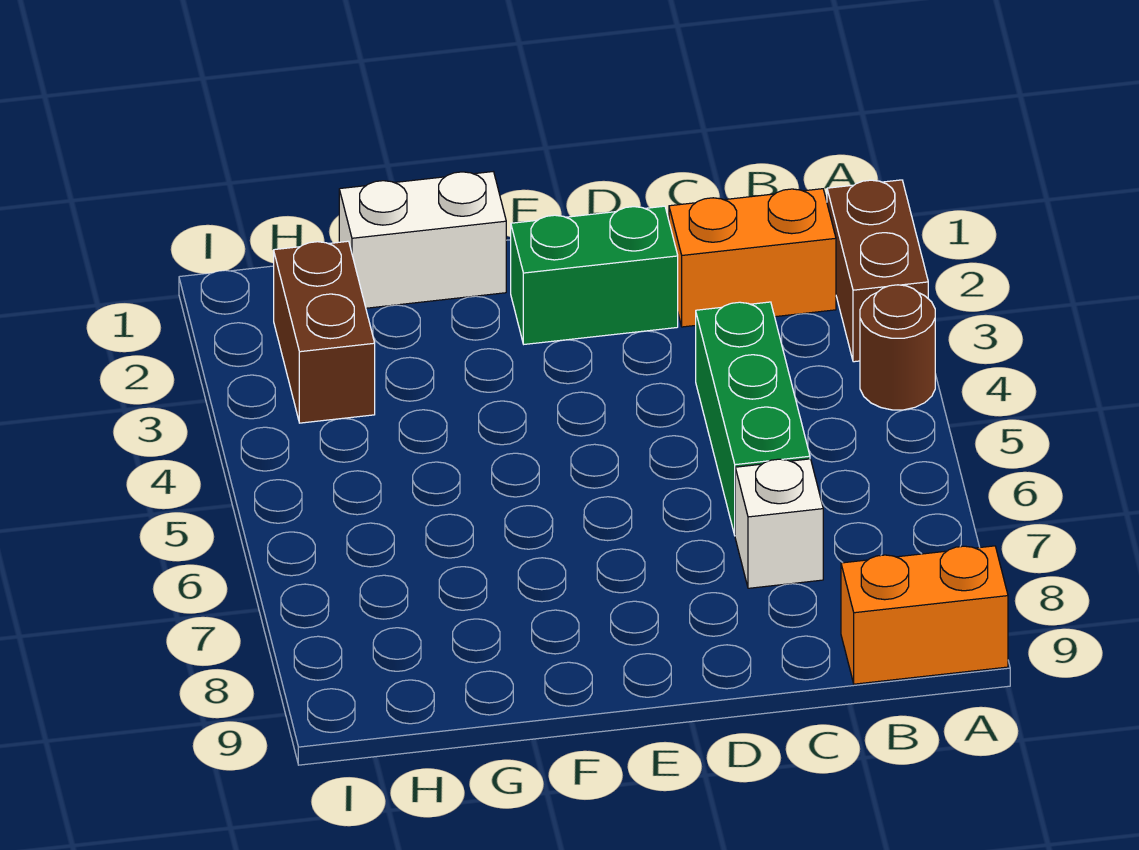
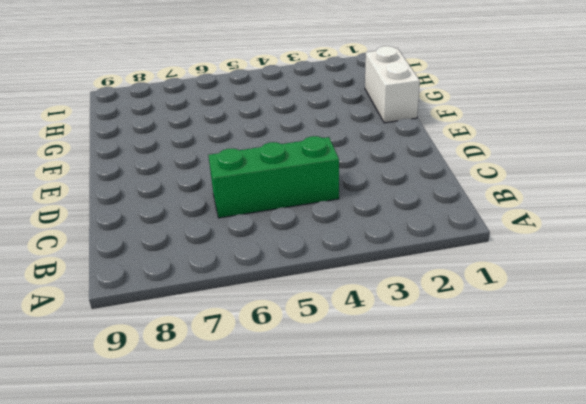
none -> brown 1x2 brick [827,180,928,362]
none -> brown 1x1 round brick [860,285,935,410]

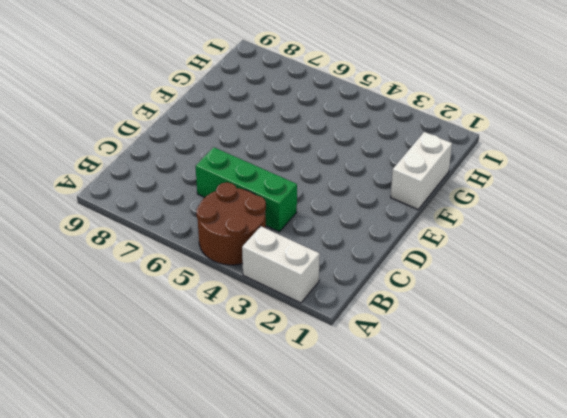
white 1x2 brick [242,226,320,303] -> brown 1x2 brick [827,180,928,362]
brown 2x2 round brick [196,182,266,265] -> brown 1x1 round brick [860,285,935,410]
none -> orange 1x2 brick [841,546,1008,684]
none -> orange 1x2 brick [669,189,836,327]

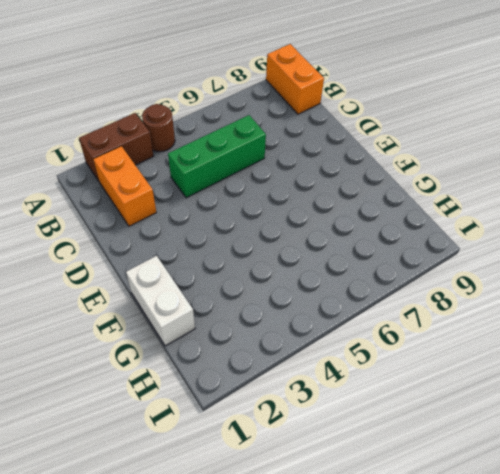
none -> white 1x1 brick [735,459,823,588]
none -> green 1x2 brick [511,206,678,344]

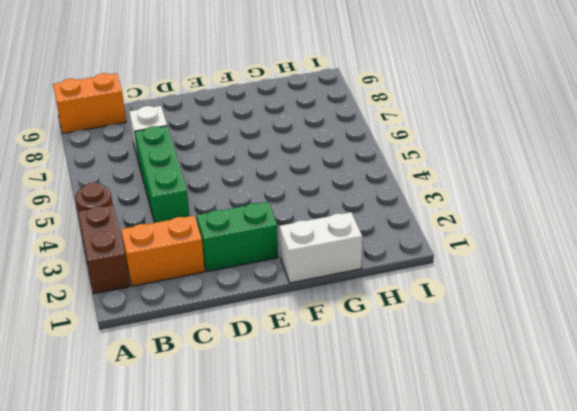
none -> brown 1x2 brick [274,241,375,423]

